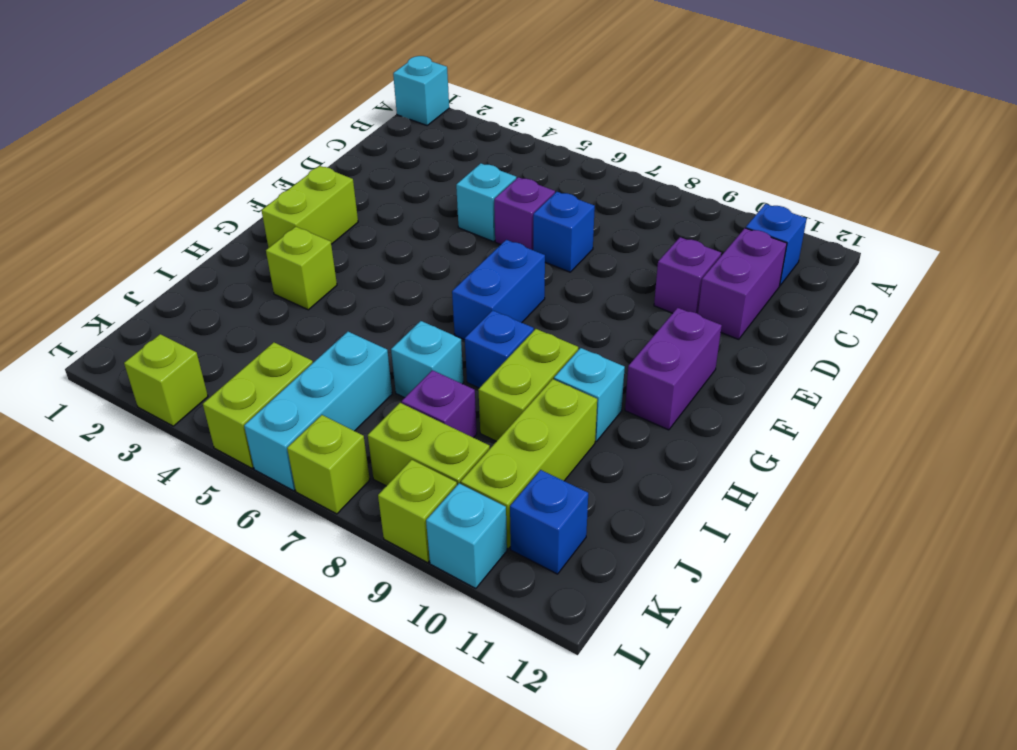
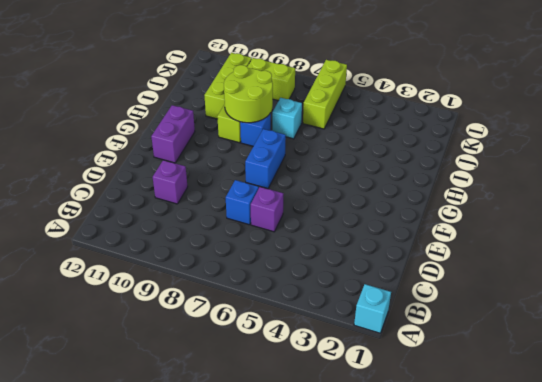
lime 2x2 round brick [224,65,273,123] -> none
lime 1x3 brick [303,60,347,129] -> cyan 1x3 brick [244,332,392,491]
none -> blue 1x1 brick [746,204,807,286]
none -> purple 1x2 brick [698,228,787,339]
none -> cyan 1x1 brick [456,163,516,242]

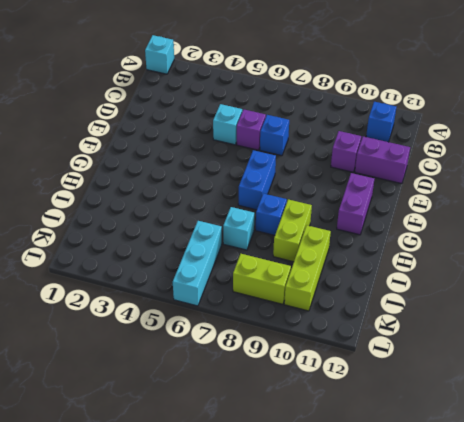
purple 1x2 brick [355,137,410,184] -> purple 1x2 brick turned to [698,228,787,339]
none -> lime 1x2 brick [261,166,358,248]
none -> lime 1x1 brick [266,227,337,310]
none -> cyan 1x1 brick [554,348,625,441]

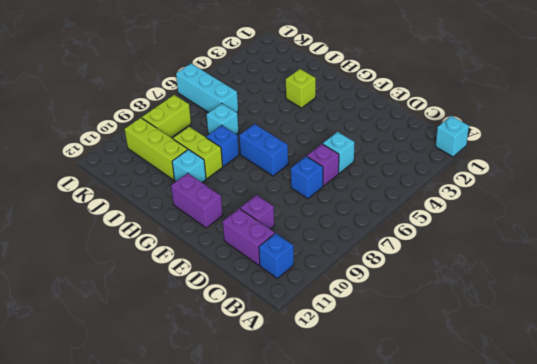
none -> lime 1x2 brick [261,166,358,248]
none -> purple 1x1 brick [402,370,477,438]
none -> lime 1x2 brick [203,342,313,468]

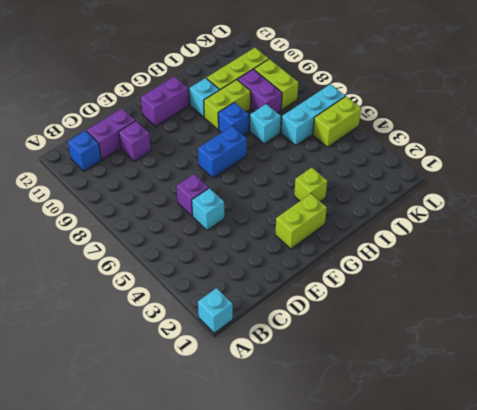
purple 1x2 brick [238,69,282,113] -> purple 1x1 brick [402,370,477,438]
none -> blue 1x1 brick [533,192,595,272]
none -> blue 1x1 brick [510,470,588,574]
none -> lime 1x1 brick [124,334,208,426]

